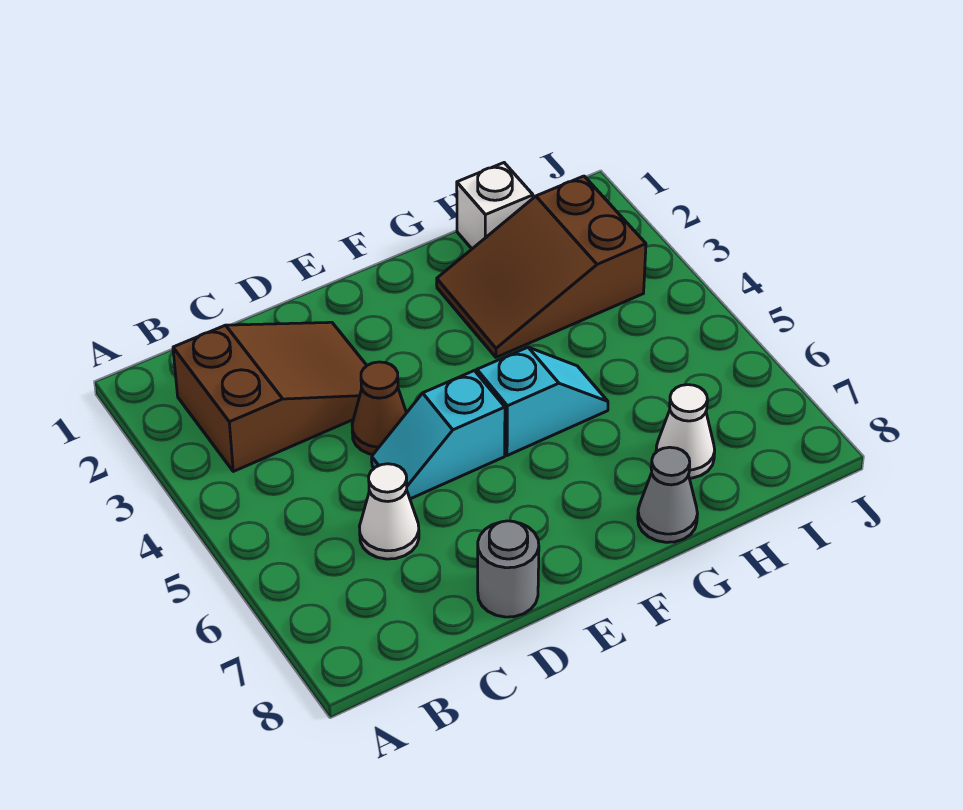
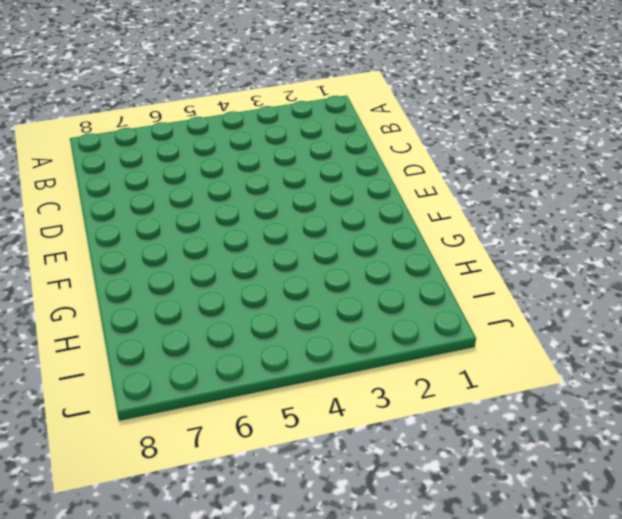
none -> brown 2x3 slope [173,322,367,471]
none -> white 1x1 cone [360,464,419,559]

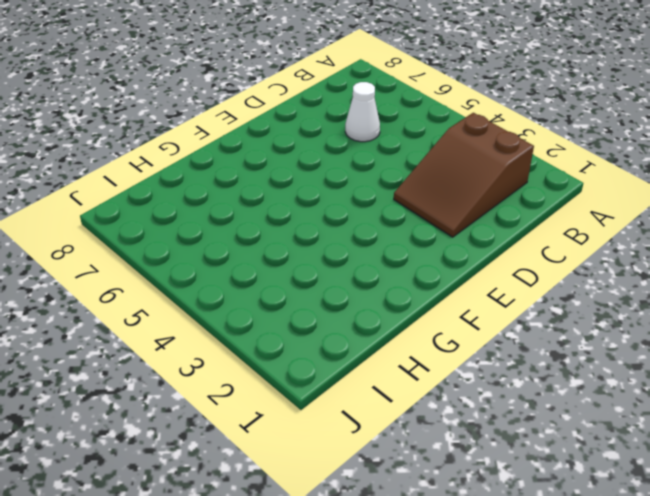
none -> brown 1x1 cone [352,362,406,455]
none -> cyan 1x2 slope [372,371,505,499]

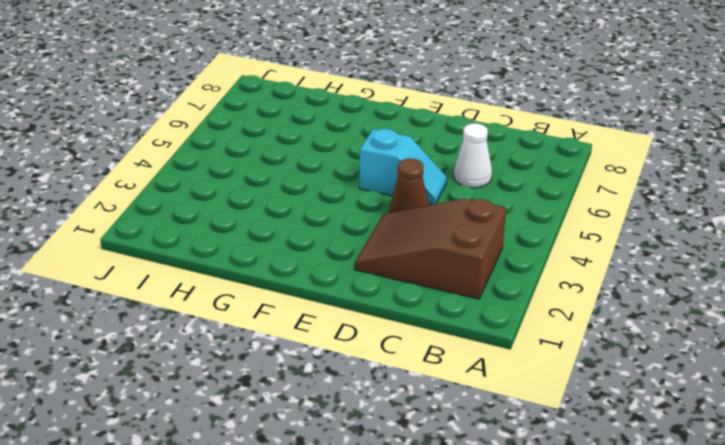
none -> grey 1x1 round brick [478,521,539,617]
none -> cyan 1x2 slope [477,347,608,456]

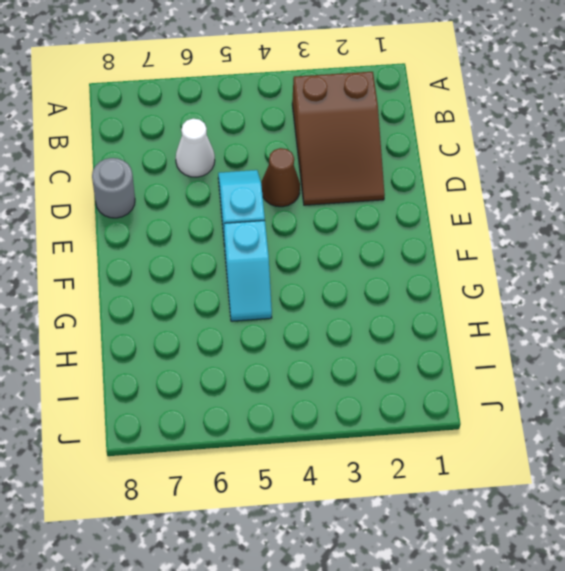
none -> brown 2x3 slope [437,176,646,357]
none -> grey 1x1 cone [638,447,697,542]

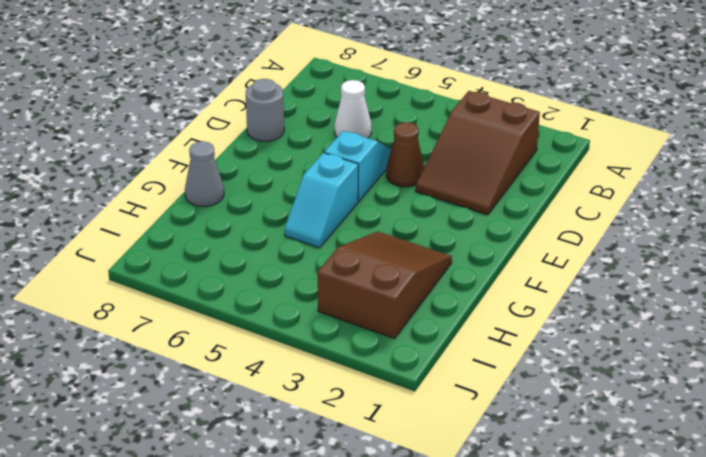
none -> white 1x1 brick [457,163,533,249]
none -> white 1x1 cone [656,385,715,478]

